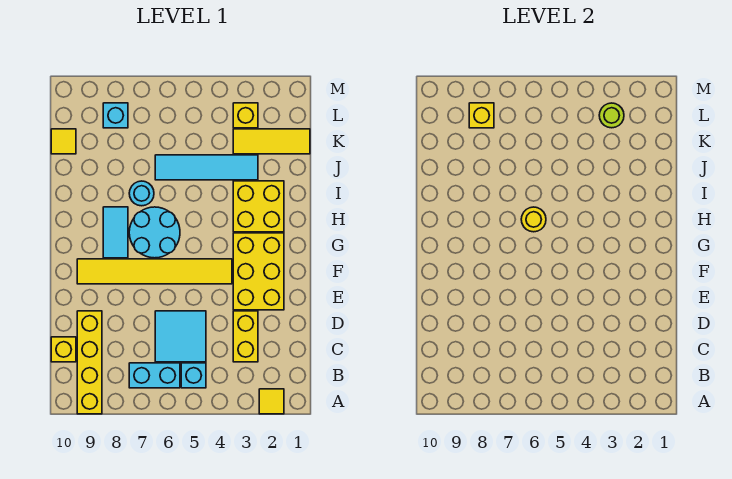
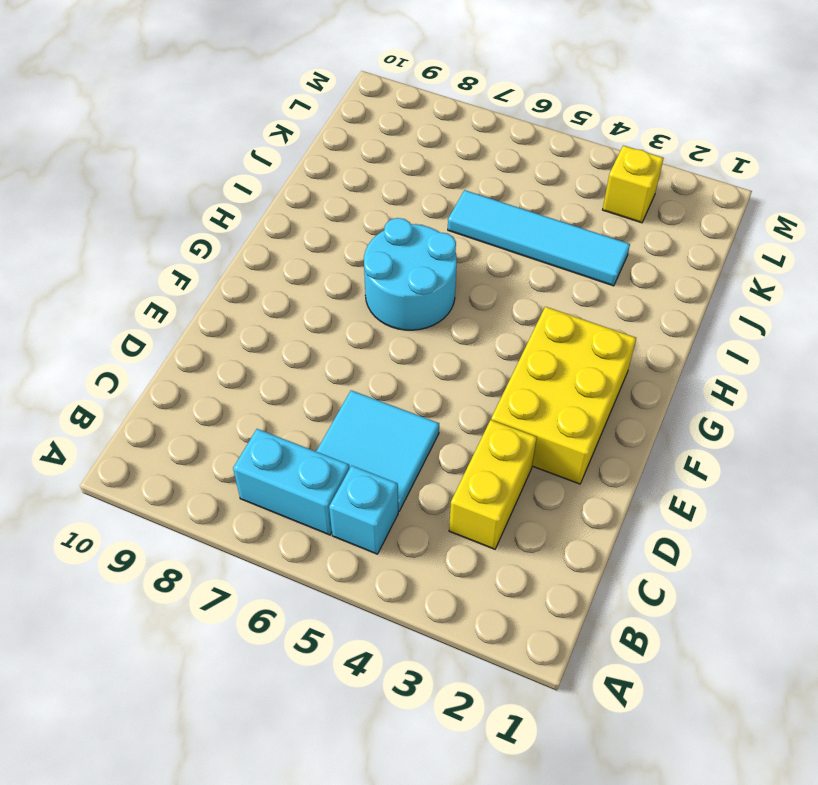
none -> yellow 1x1 tile [259,389,284,414]
none -> yellow 1x4 brick [77,311,102,414]
none -> yellow 1x1 brick [51,337,76,362]

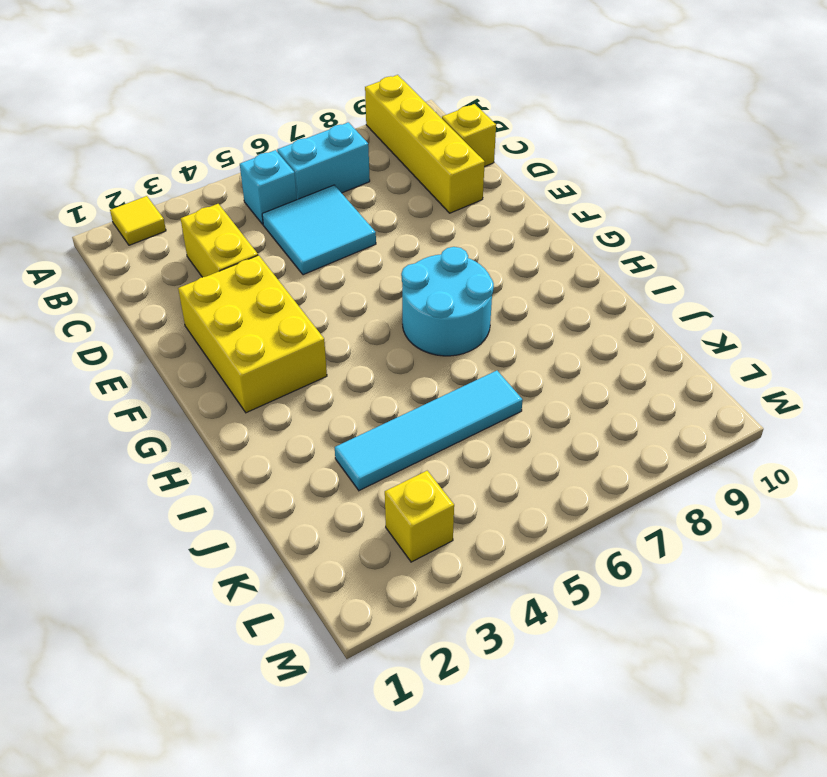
none -> yellow 1x6 tile [77,259,232,284]
none -> cyan 1x2 tile [103,207,128,258]
none -> yellow 2x2 brick [233,181,284,232]

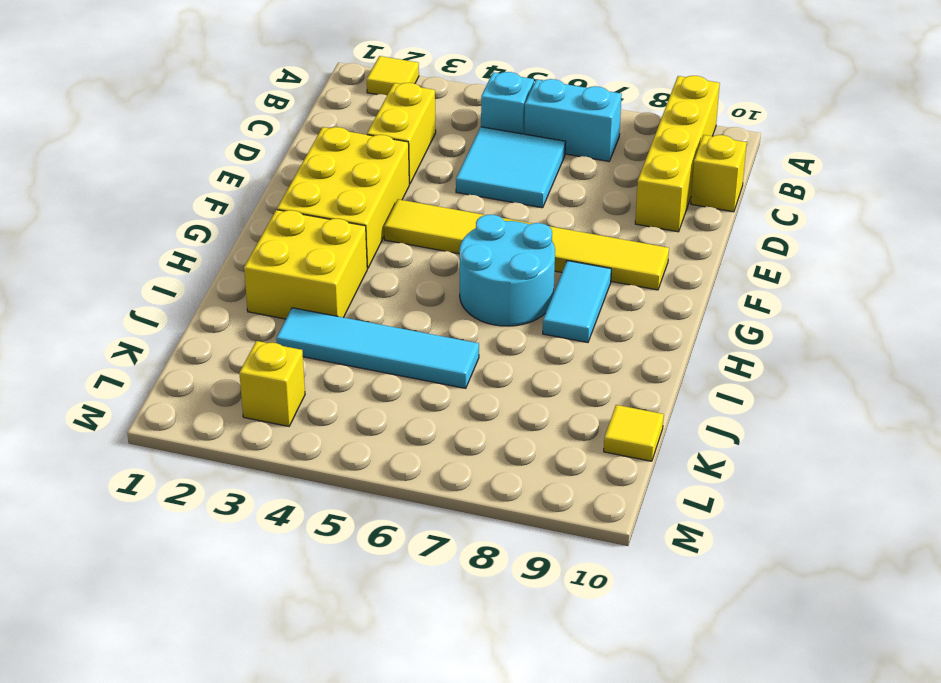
none -> cyan 1x1 round brick [129,181,154,206]
none -> yellow 1x3 tile [233,129,310,154]
none -> cyan 1x1 brick [103,103,128,128]

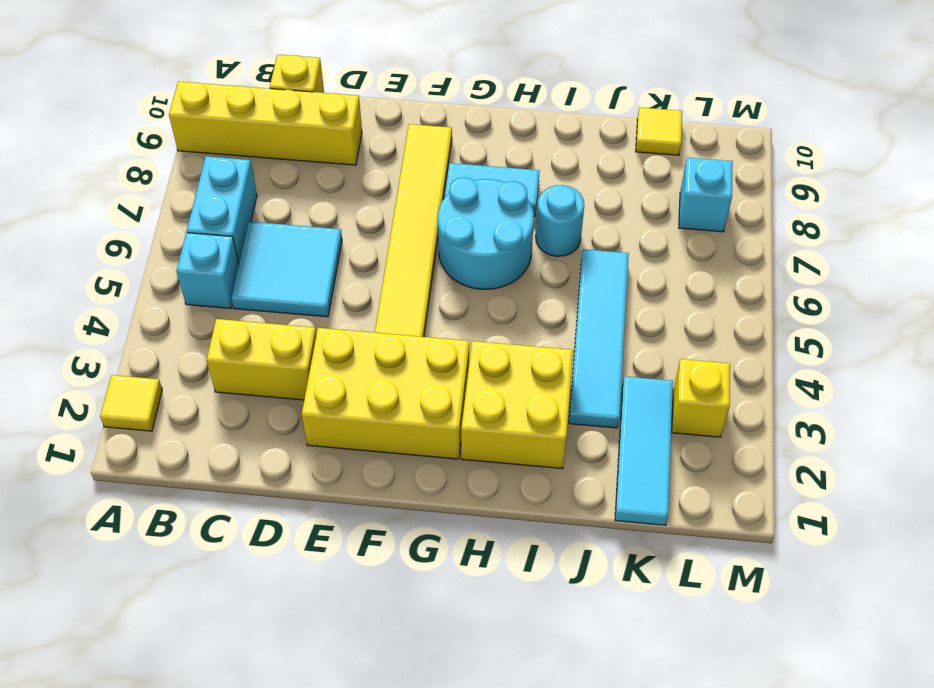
cyan 1x3 tile [615,376,673,525] -> yellow 1x3 tile [233,129,310,154]
none -> yellow 1x1 round brick [521,207,546,232]
none -> lime 1x1 round brick [599,103,624,128]
none -> yellow 1x1 brick [469,103,494,128]

